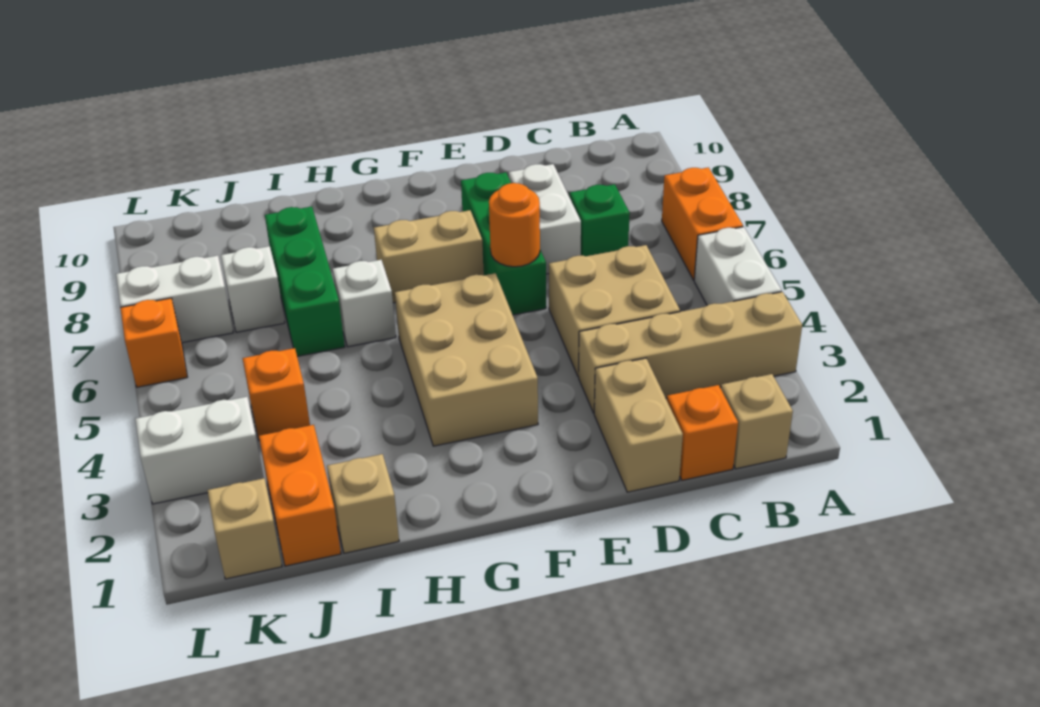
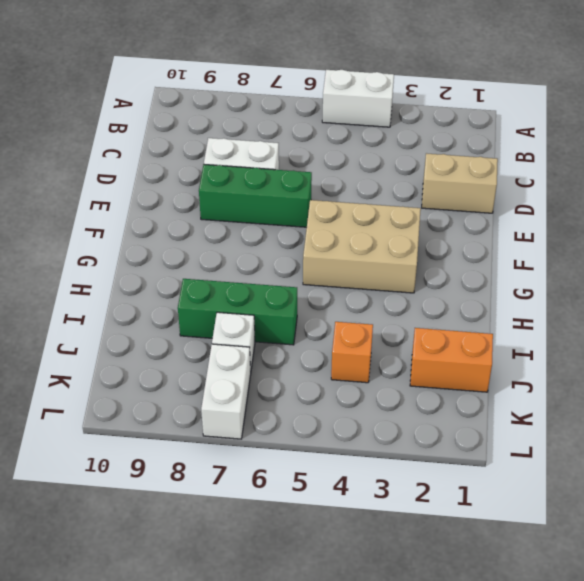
none -> tan 1x4 brick [579,292,802,413]
none -> orange 1x2 brick [662,168,743,280]
none -> tan 1x1 brick [721,374,793,469]

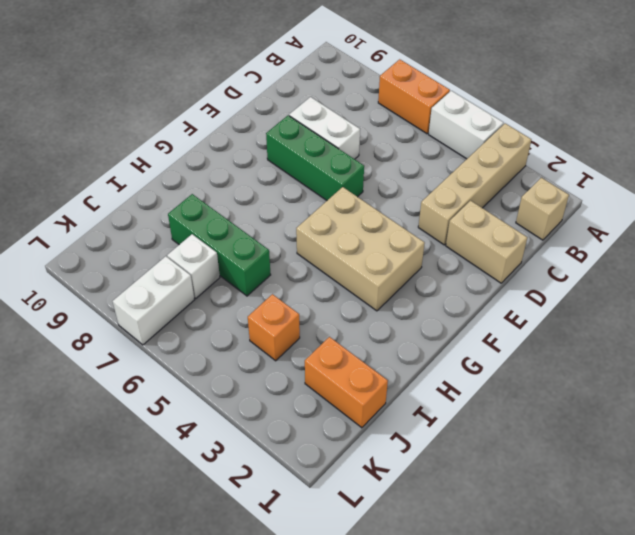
none -> orange 1x1 brick [667,385,738,480]
none -> tan 2x2 brick [549,245,680,377]
none -> green 1x1 brick [570,184,630,256]

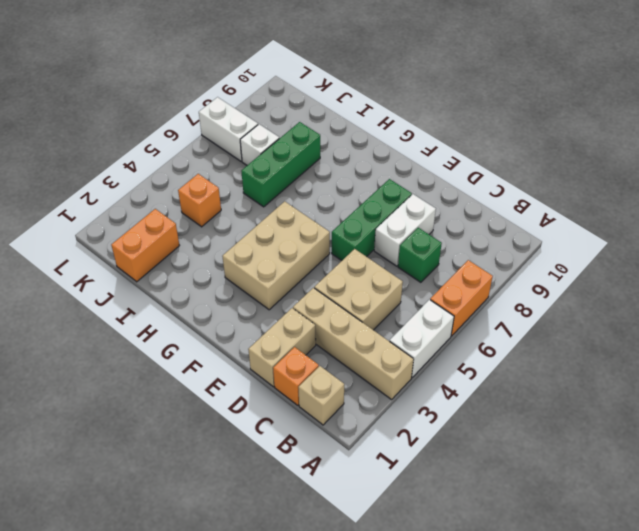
none -> tan 1x2 brick [374,210,484,303]
none -> white 1x1 brick [333,260,396,347]
none -> tan 1x1 brick [327,454,399,553]

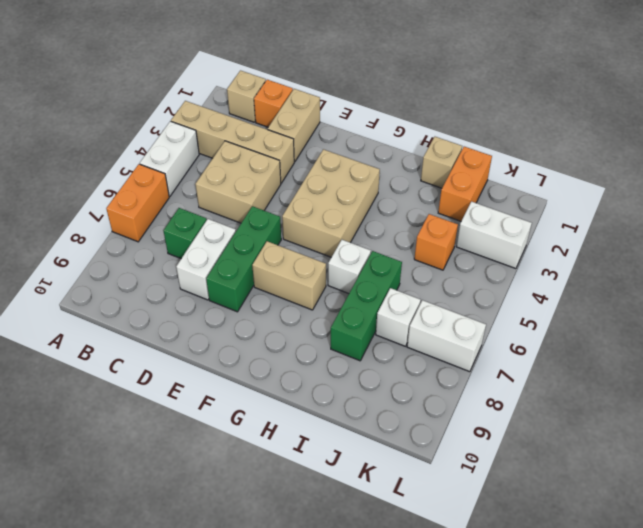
none -> tan 1x1 brick [207,478,282,579]
none -> orange 1x1 brick [120,298,187,387]
none -> orange 1x1 round brick [489,183,540,267]

